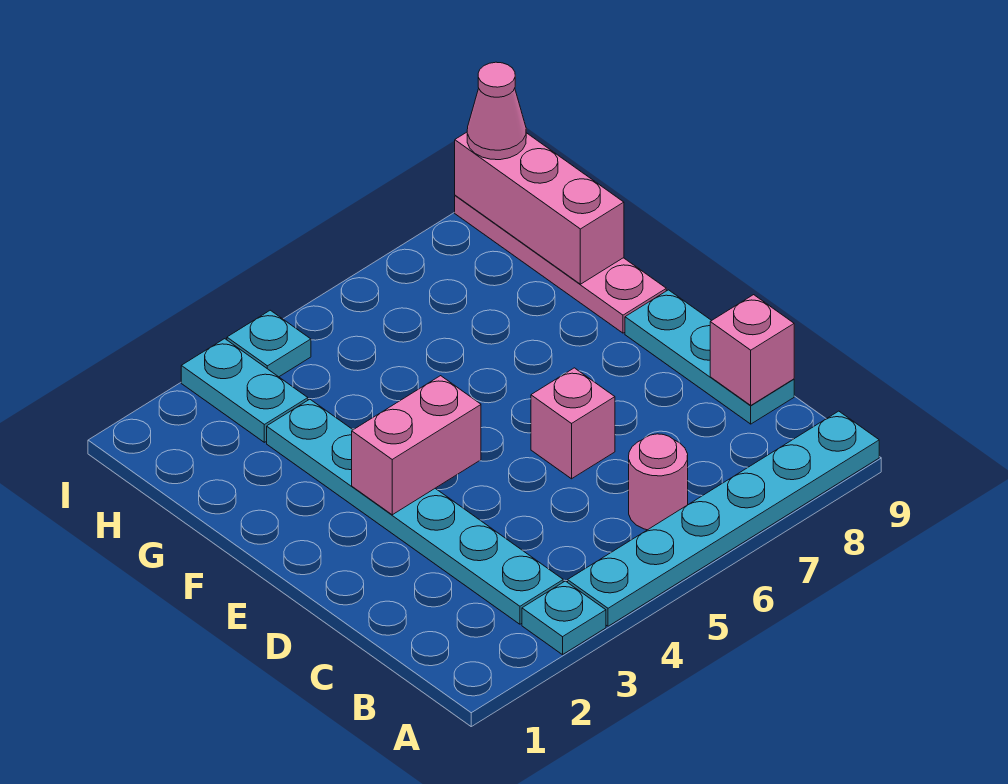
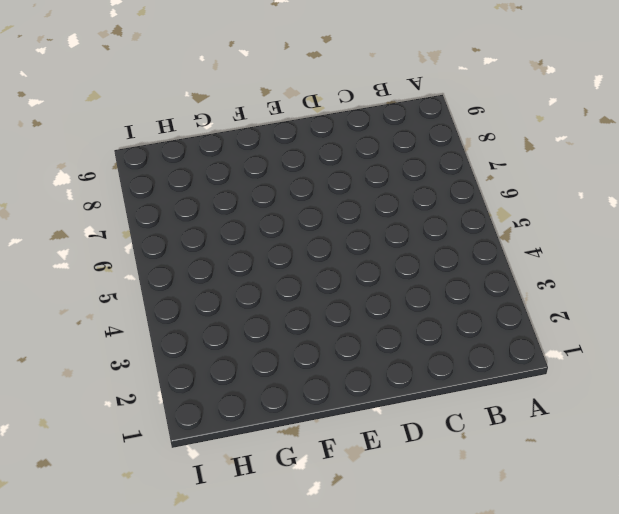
none -> cyan 1x1 plate [522,581,606,655]
none -> cyan 1x6 plate [568,411,879,626]
none -> cyan 1x6 plate [267,399,563,624]

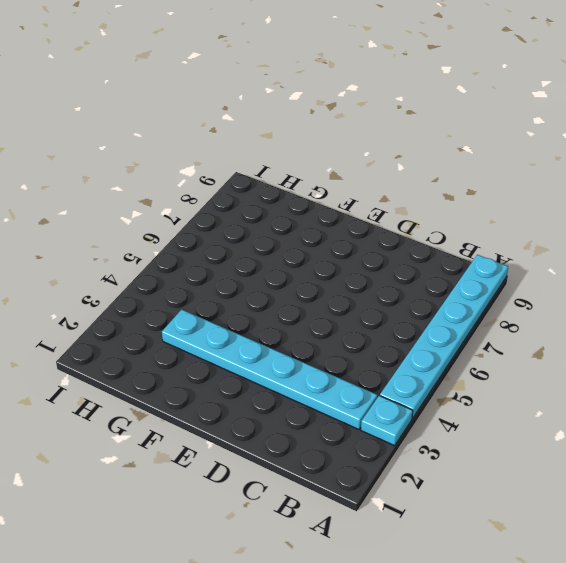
none -> pink 1x1 round brick [629,434,688,530]
none -> cyan 1x3 plate [625,290,794,424]
none -> pink 1x1 brick [531,368,615,479]

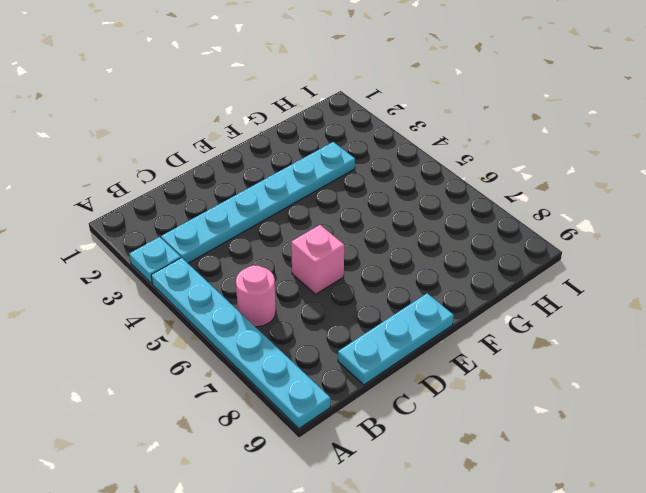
none -> pink 1x4 plate [455,195,666,333]
none -> cyan 1x2 plate [181,339,308,442]
none -> cyan 1x1 plate [227,310,311,377]

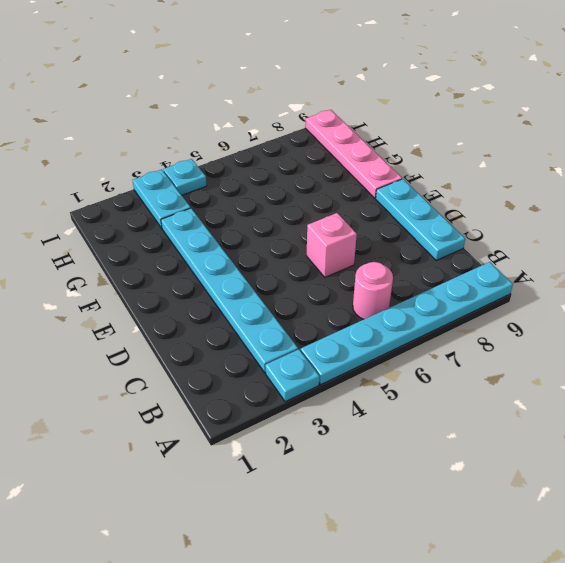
none -> pink 1x1 brick [710,295,794,405]
none -> pink 1x2 brick [352,376,481,515]
none -> pink 1x3 brick [455,132,624,284]

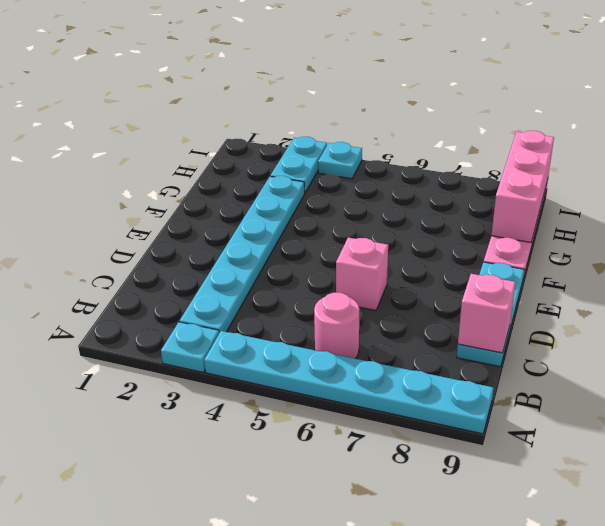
none -> pink 1x2 brick [352,376,481,515]
none -> pink 1x1 cone [467,62,526,160]

